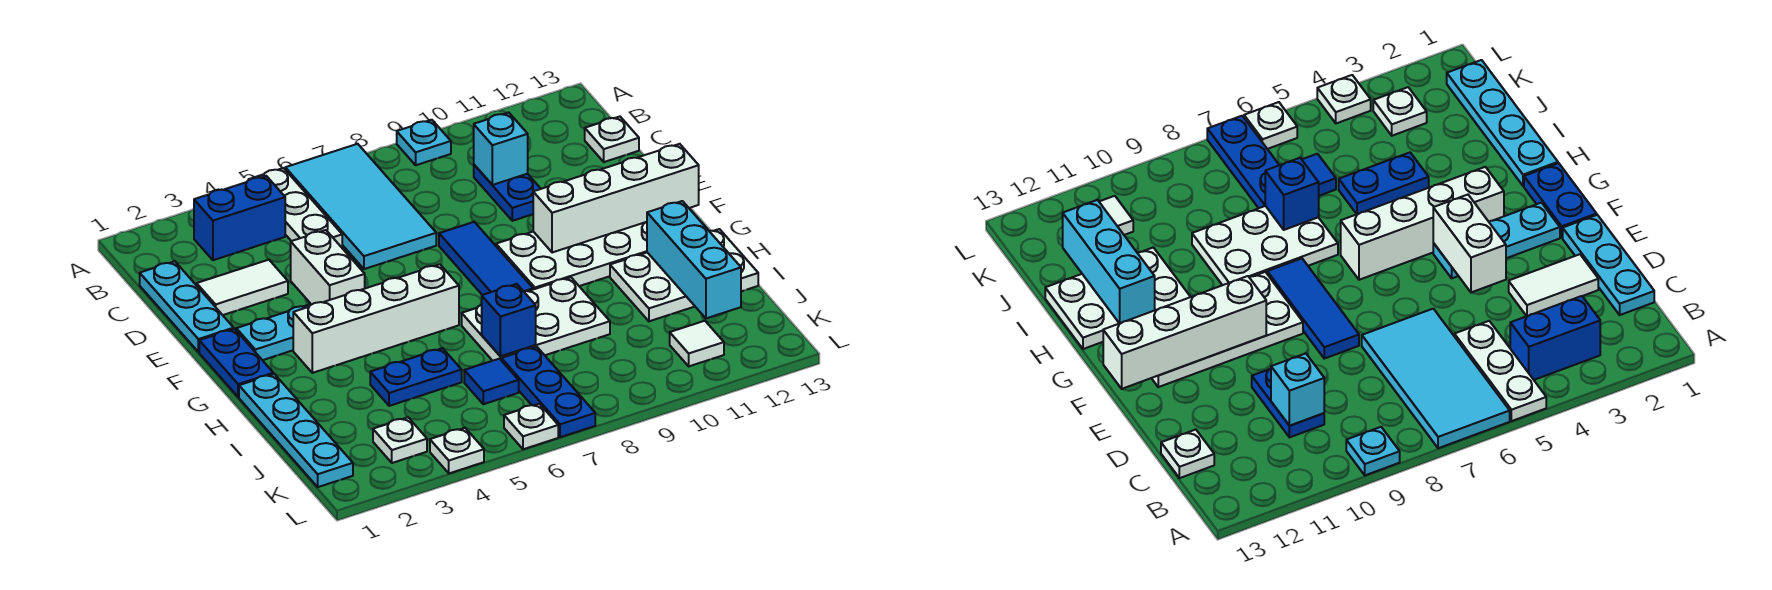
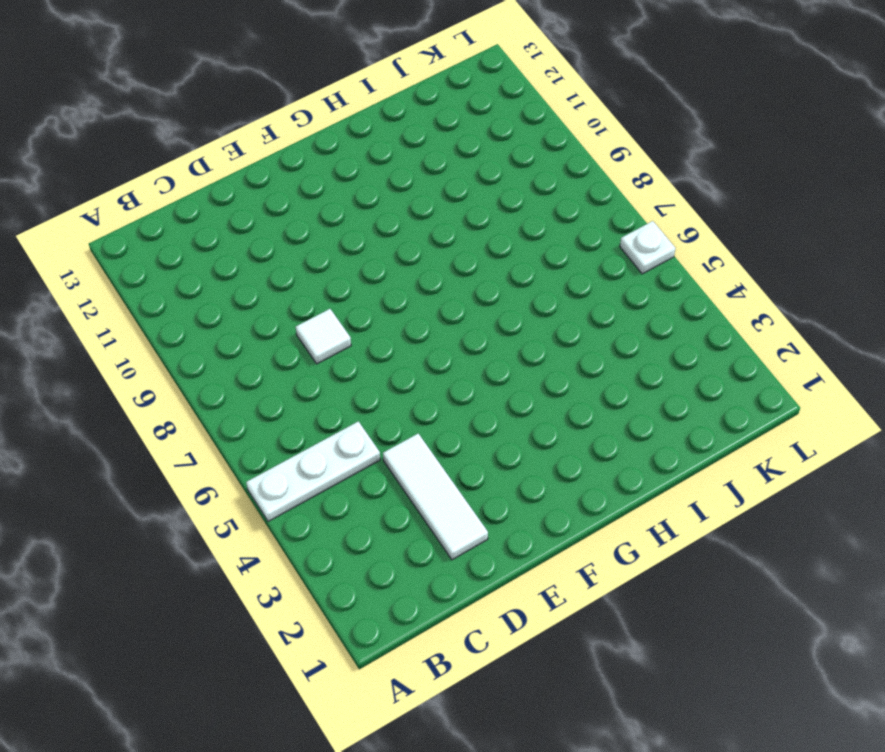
white 1x3 tile [383,434,488,560] -> white 1x2 tile [197,260,288,315]
white 1x1 tile [296,309,351,364] -> white 1x1 tile moved to [670,321,724,366]
none -> cyan 2x4 tile [285,144,436,269]
none -> cyan 1x1 plate [397,120,451,165]
none -> blue 1x2 brick [194,176,285,260]

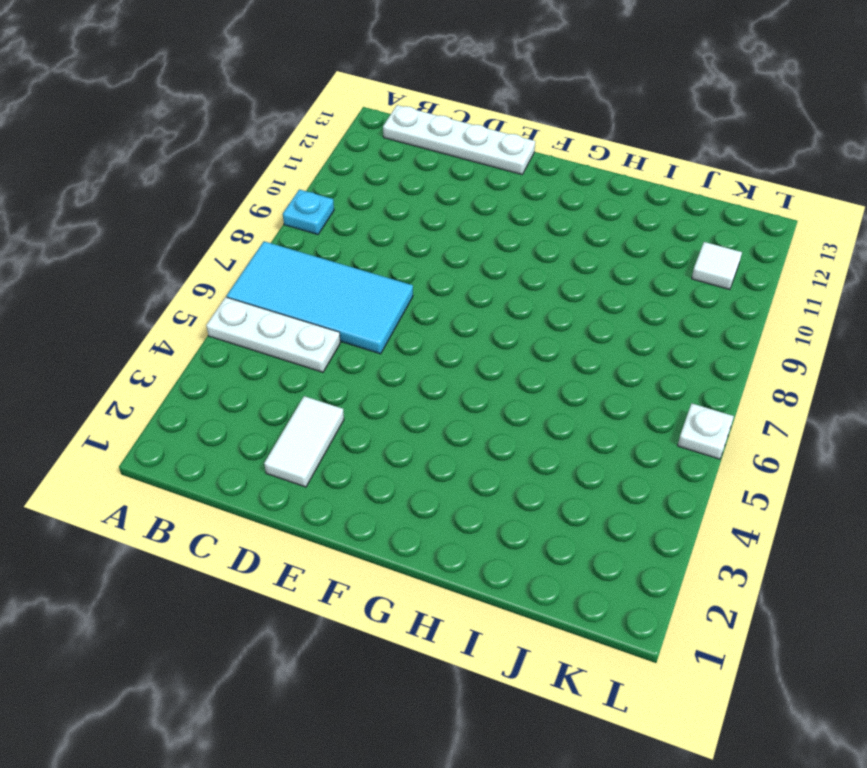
white 1x4 plate [383,105,535,175] -> white 1x1 plate [585,117,639,162]
none -> blue 1x2 brick [194,176,285,260]
none -> cyan 1x3 plate [140,261,234,352]
none -> blue 1x2 plate [474,165,541,221]

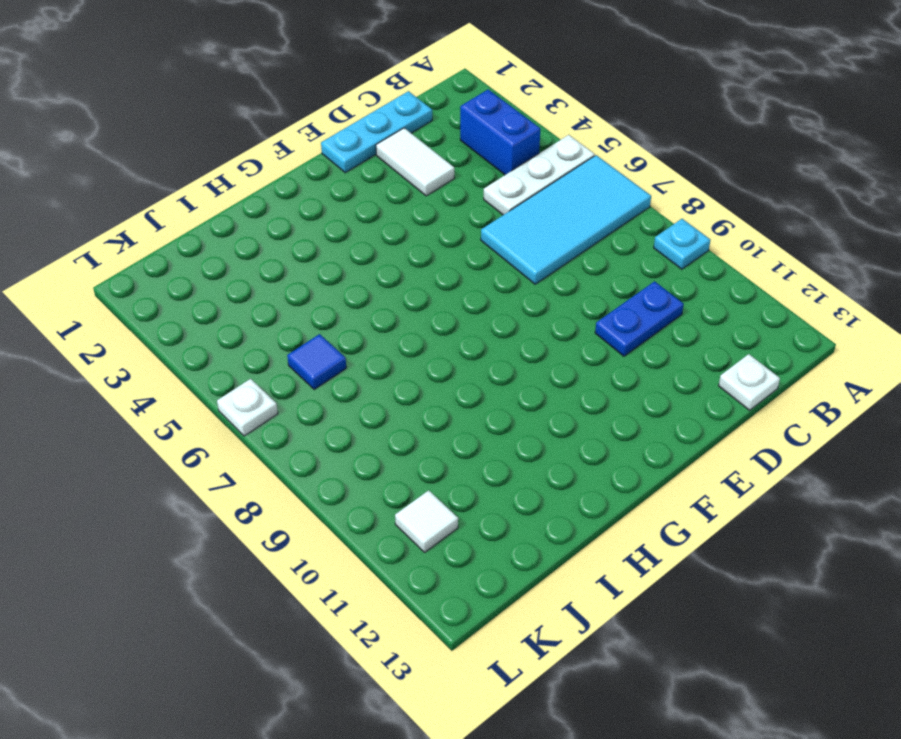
none -> blue 1x3 tile [439,222,533,295]
none -> blue 1x2 plate [199,329,273,397]
none -> cyan 1x3 plate [236,304,311,360]

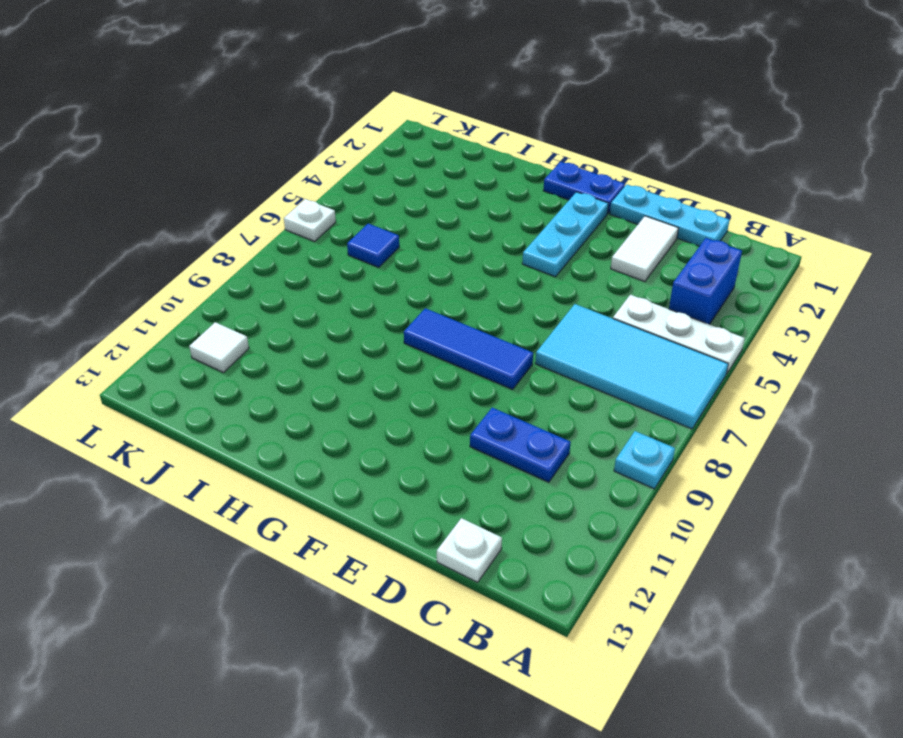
none -> white 2x4 plate [496,222,647,289]
none -> white 1x4 brick [293,264,459,373]
none -> cyan 1x4 plate [239,374,353,487]

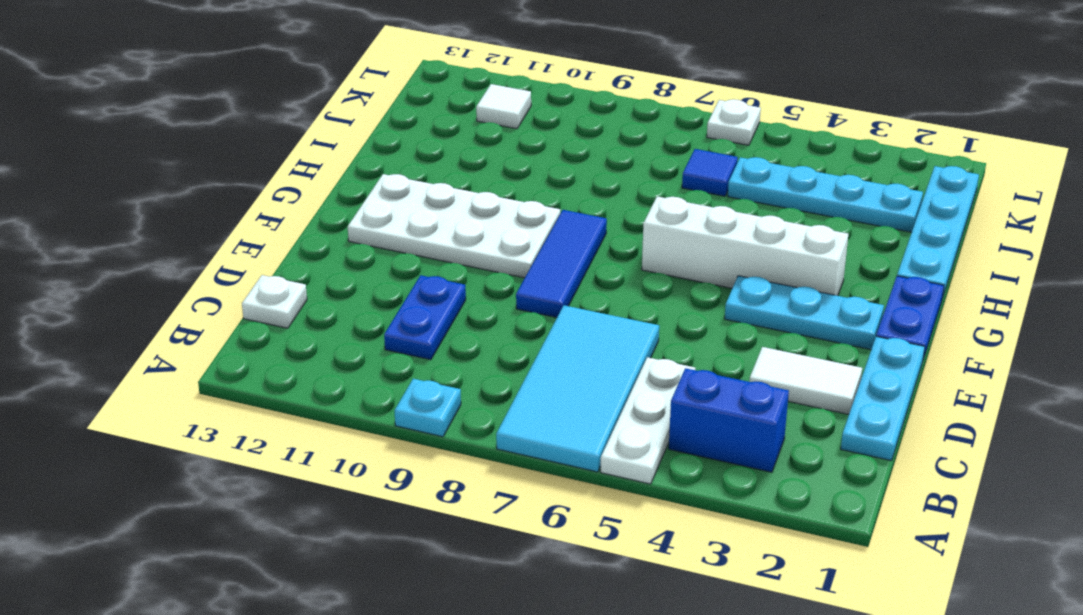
cyan 1x4 plate [728,157,923,232] -> none
none -> white 2x3 plate [462,277,610,361]
none -> white 2x3 plate [610,229,758,321]
none -> blue 1x2 plate [370,348,462,406]

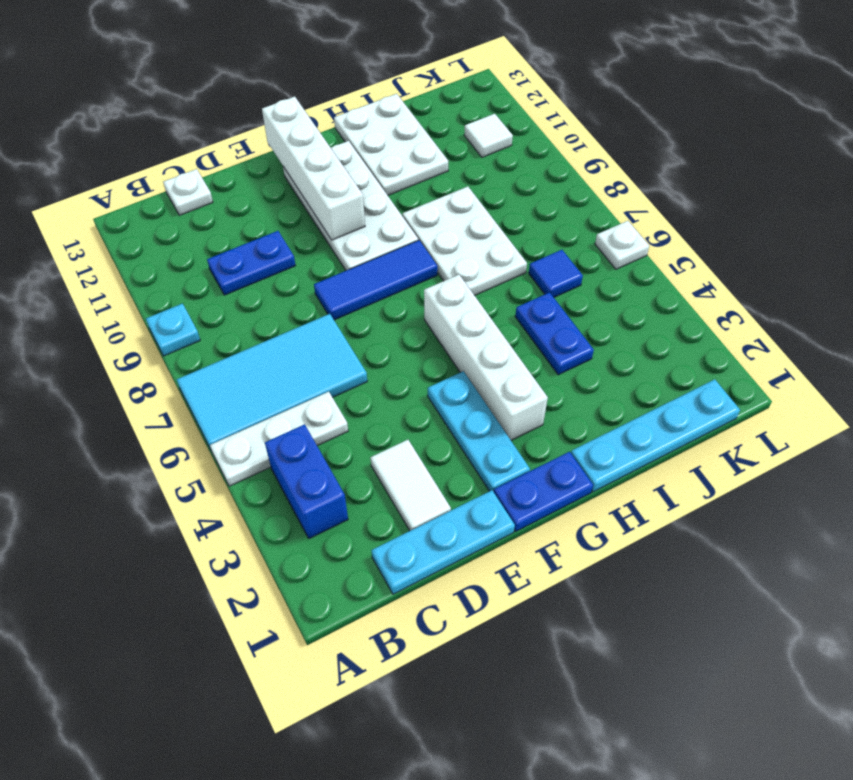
none -> blue 1x3 plate [501,347,595,437]
none -> white 1x1 plate [373,417,427,463]
none -> white 1x1 plate [430,428,484,473]

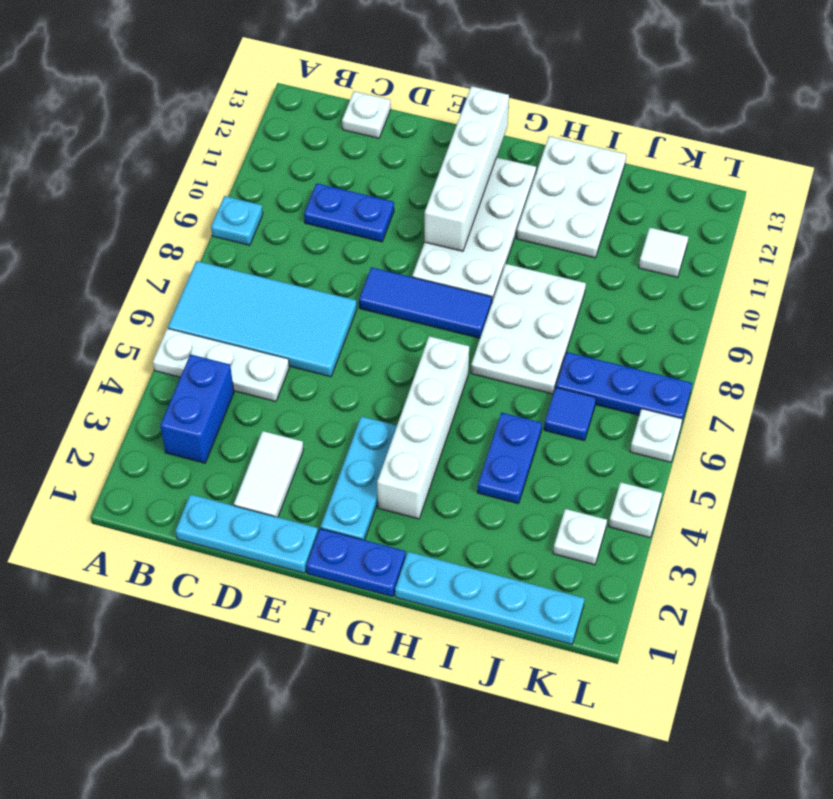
none -> cyan 1x1 brick [474,113,528,185]
none -> white 1x2 brick [291,230,365,305]
none -> cyan 1x3 brick [647,201,741,318]

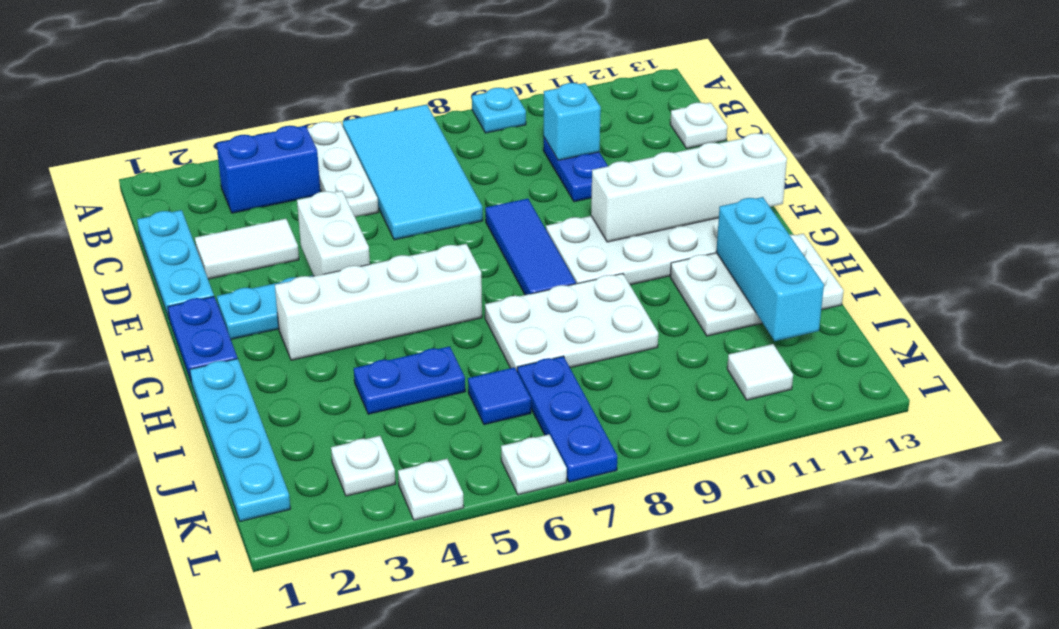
none -> blue 1x1 brick [482,284,536,356]

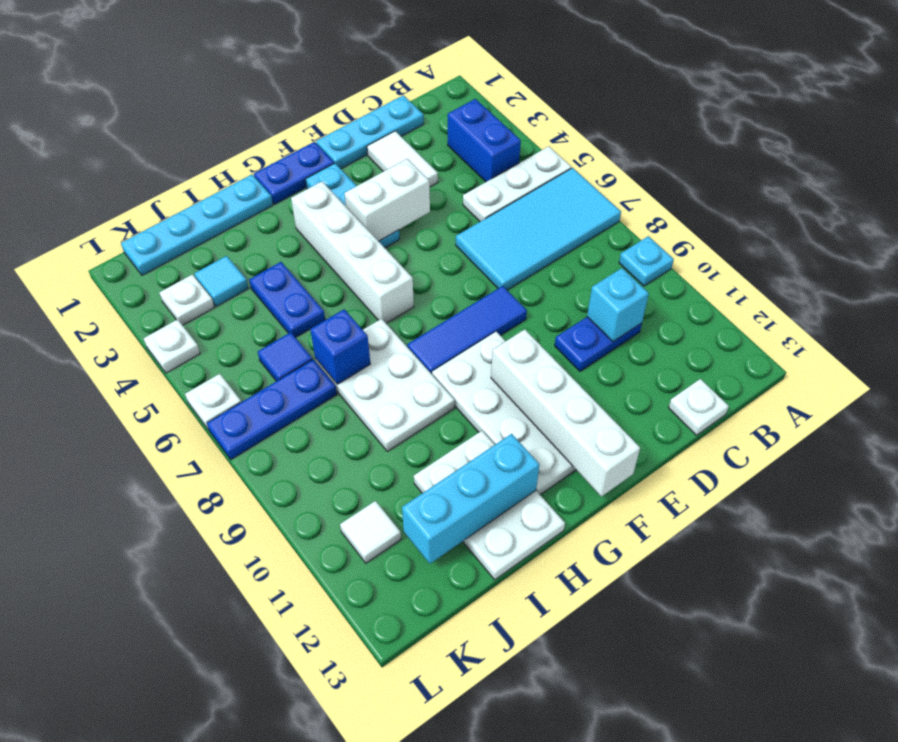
cyan 1x1 tile [194,256,249,307] -> none

